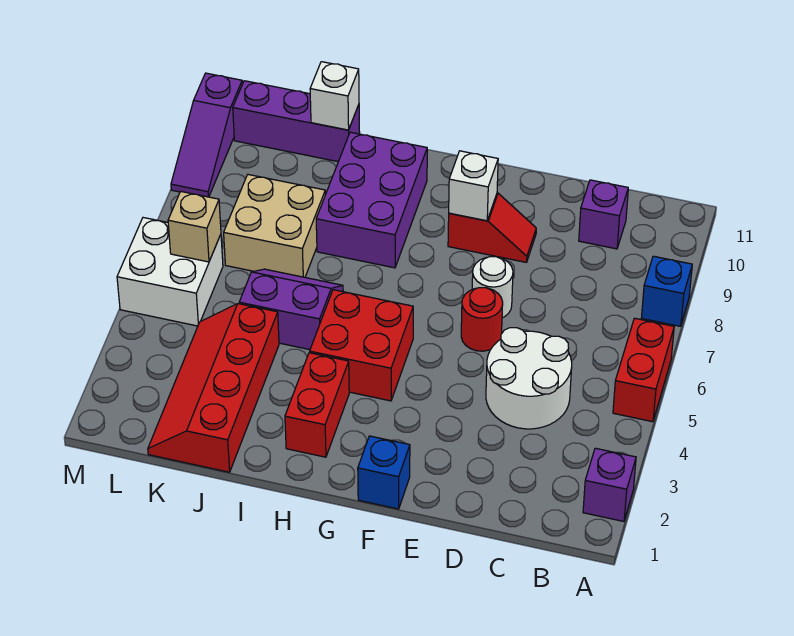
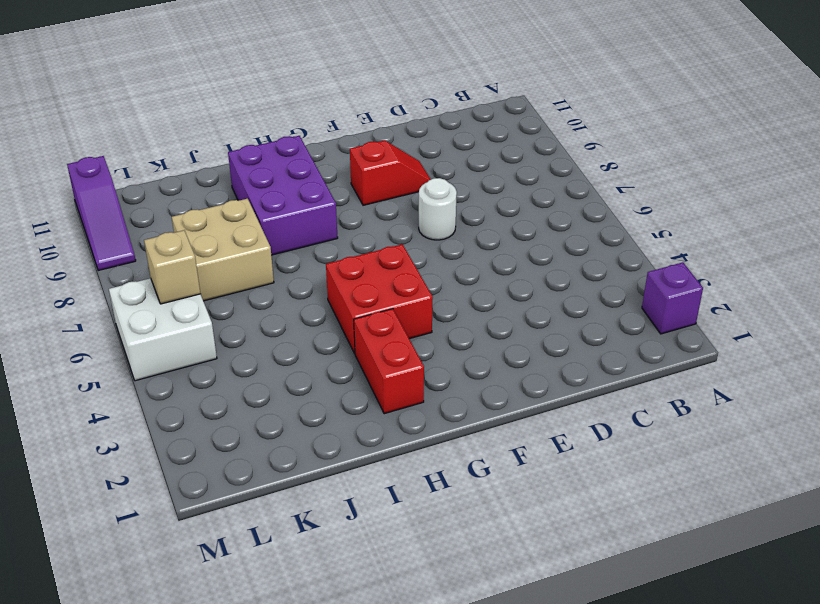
none -> red 1x2 brick [613,318,674,422]
none -> blue 1x1 brick [642,256,692,326]
none -> white 2x2 round brick [486,328,572,429]

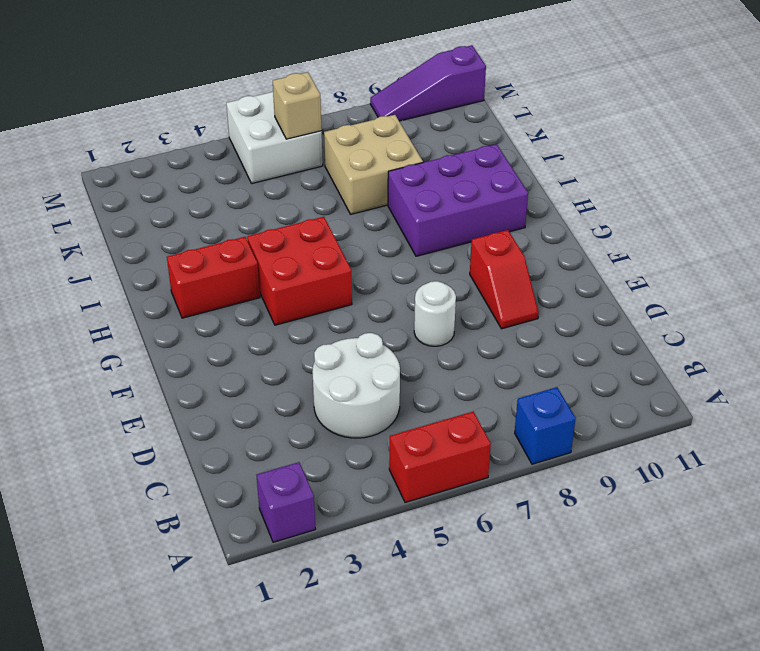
none -> purple 1x1 brick [579,180,628,249]
none -> red 1x1 round brick [461,288,503,351]
none -> blue 1x1 brick [358,436,410,509]

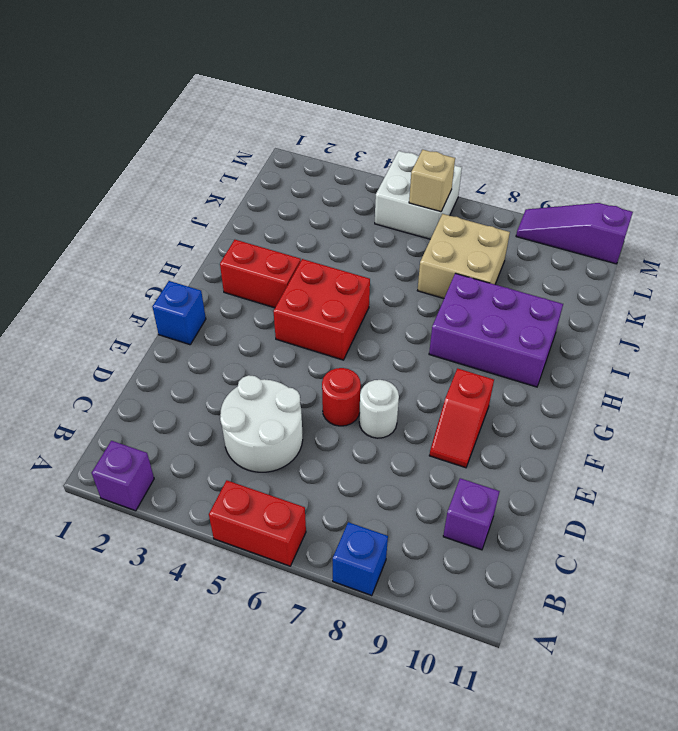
none -> purple 2x2 slope [239,269,343,350]
none -> red 2x4 slope [148,304,279,472]
none -> purple 1x3 brick [233,81,360,162]

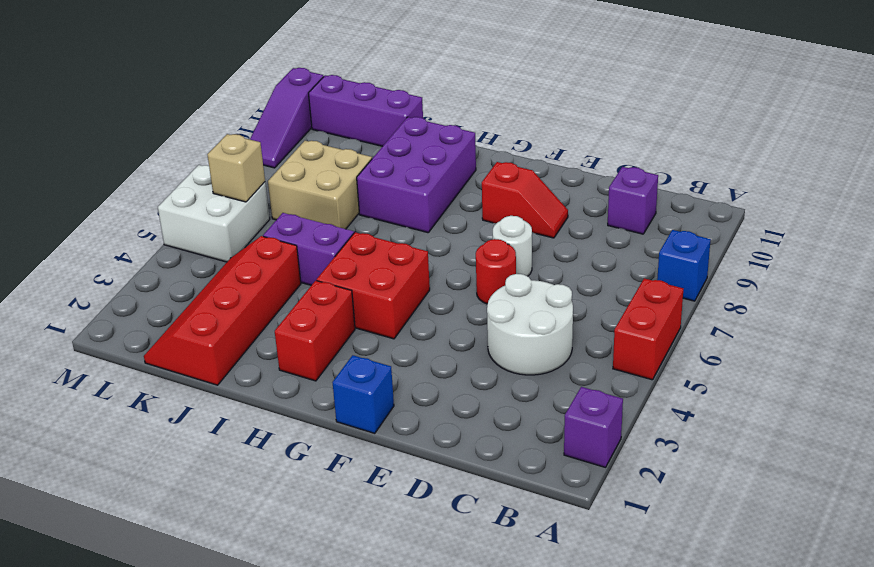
none -> white 1x1 brick [449,151,498,221]
none -> white 1x1 brick [310,62,359,130]

